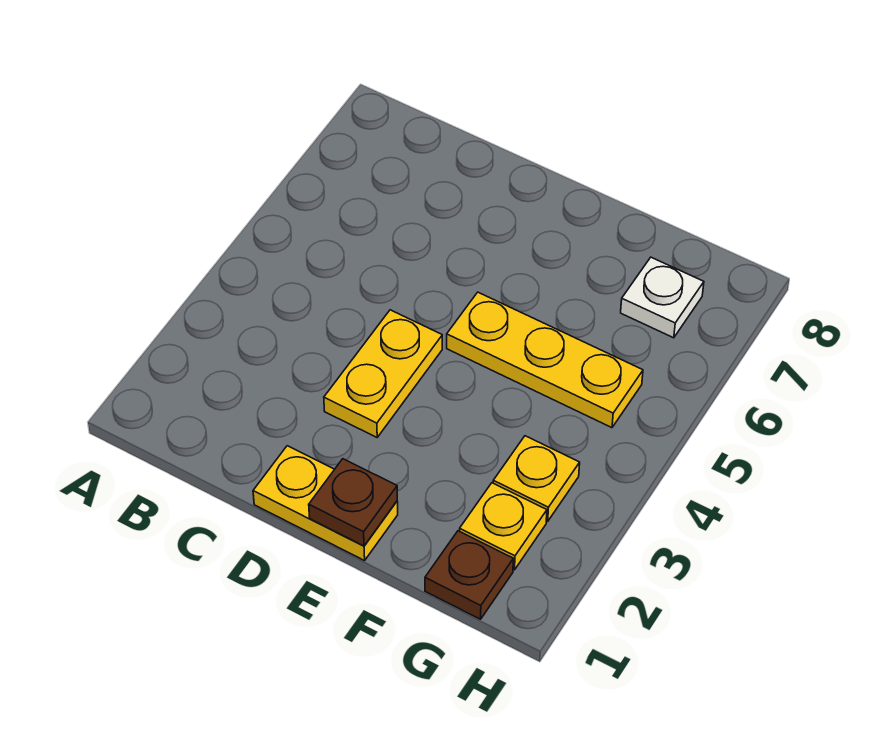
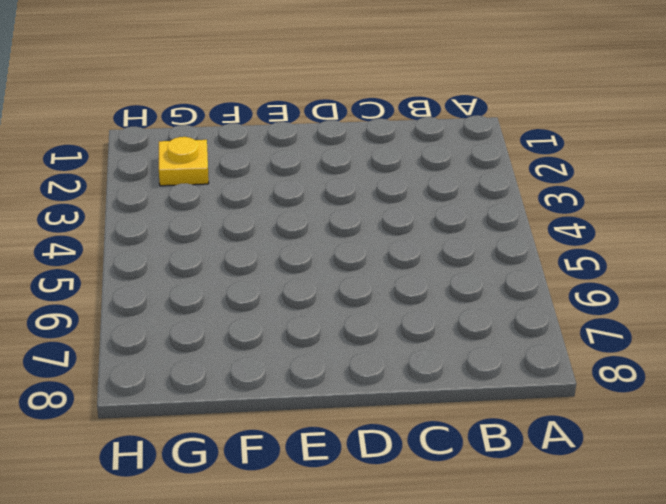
none -> yellow 1x2 plate [253,446,398,561]
none -> yellow 1x2 plate [324,310,442,437]

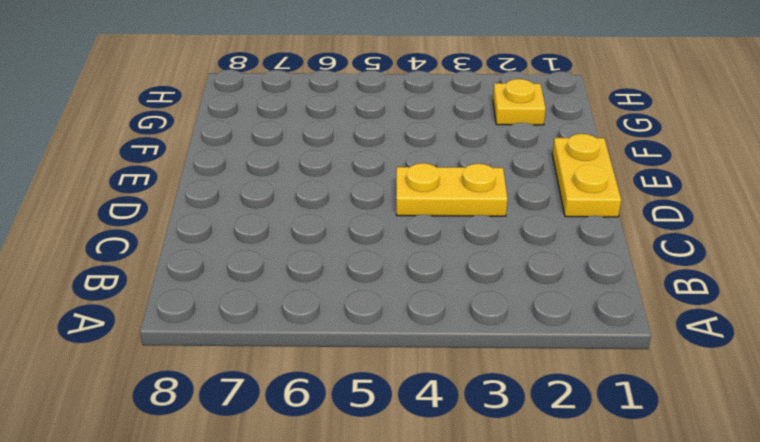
none -> yellow 1x3 plate [447,292,643,428]
none -> brown 1x1 plate [425,531,513,619]

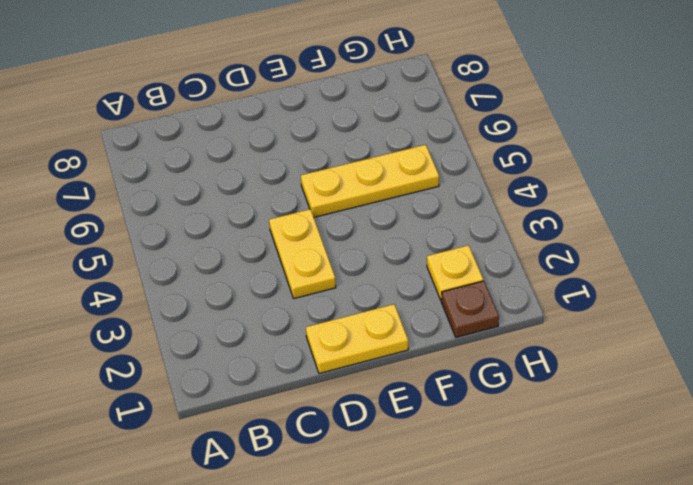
none -> yellow 1x1 plate [493,436,580,521]
none -> white 1x1 plate [621,257,704,338]

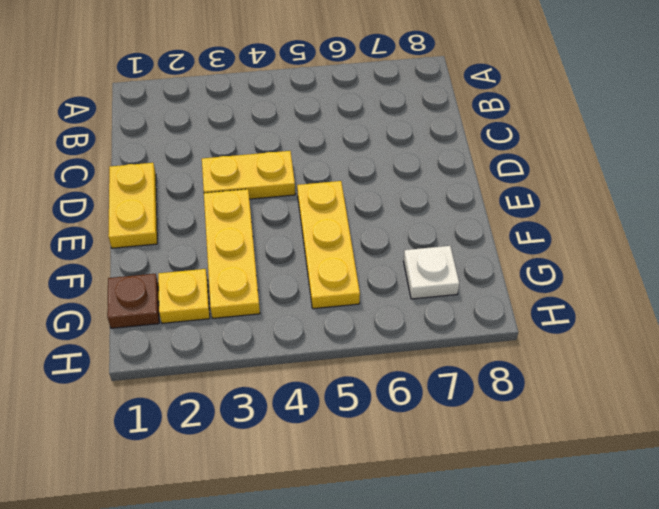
yellow 1x3 plate [204,189,260,318] -> yellow 1x1 plate [493,436,580,521]
none -> brown 1x1 plate [309,459,397,546]

